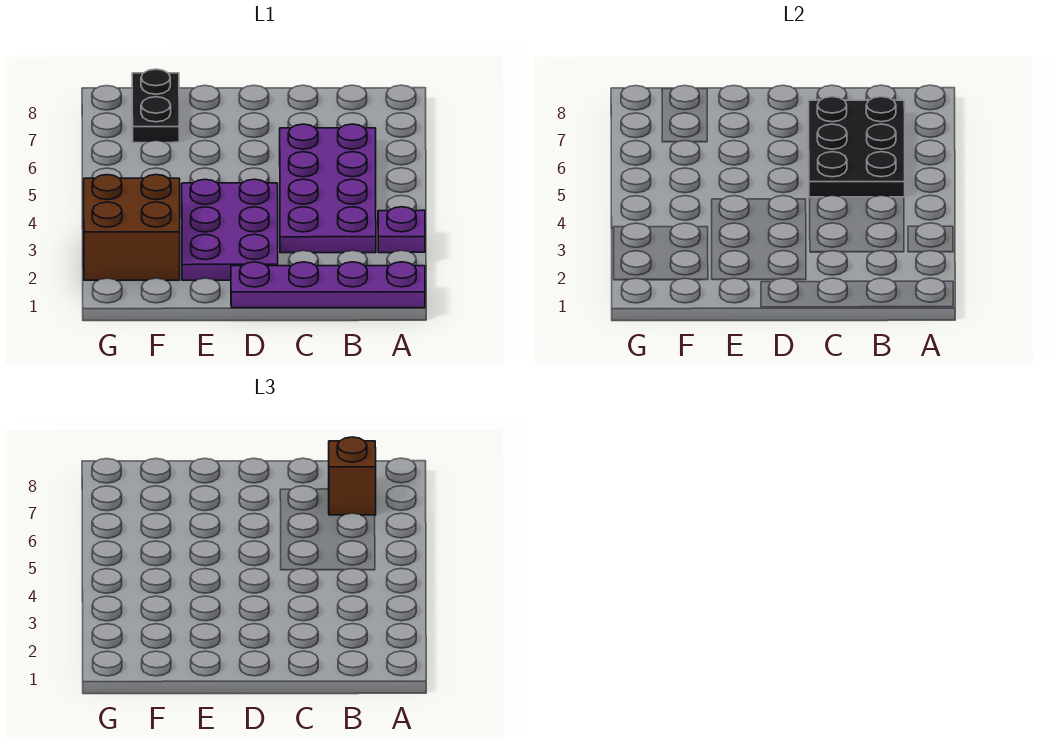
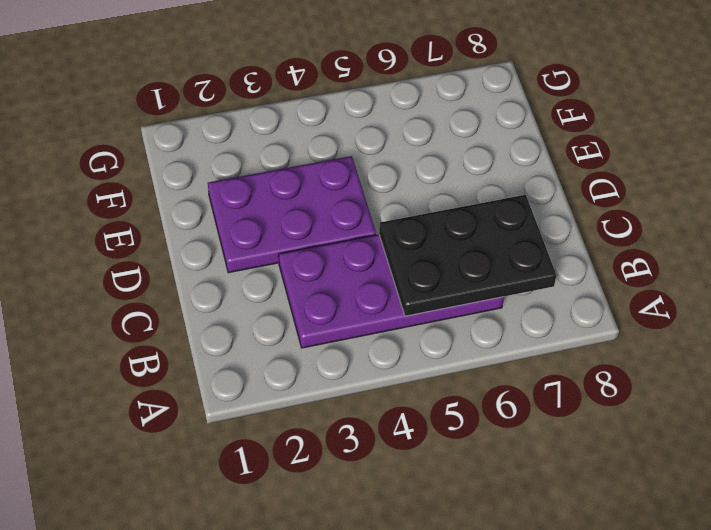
none -> purple 1x4 plate [231,262,425,308]
none -> purple 1x1 plate [378,207,425,253]

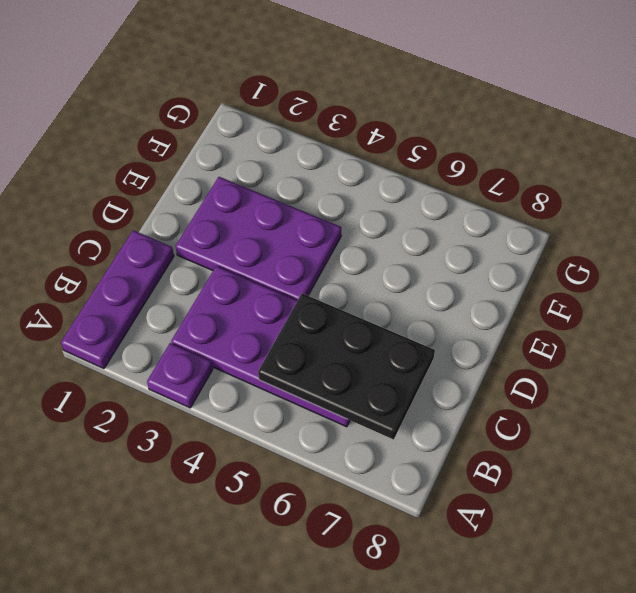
purple 1x3 plate [61,230,174,369] -> purple 1x4 plate [231,262,425,308]
none -> brown 2x2 brick [84,175,180,280]
none -> black 1x2 plate [132,69,179,143]

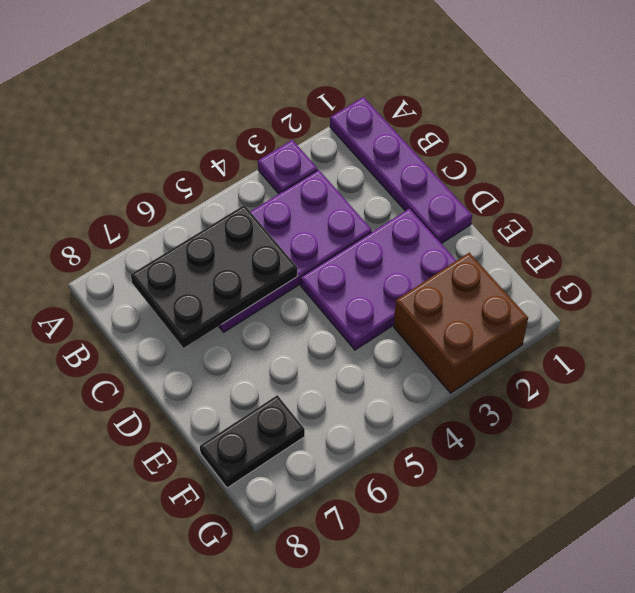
none -> brown 1x1 brick [329,437,376,515]

